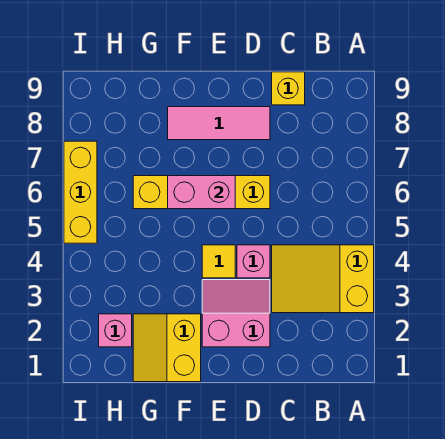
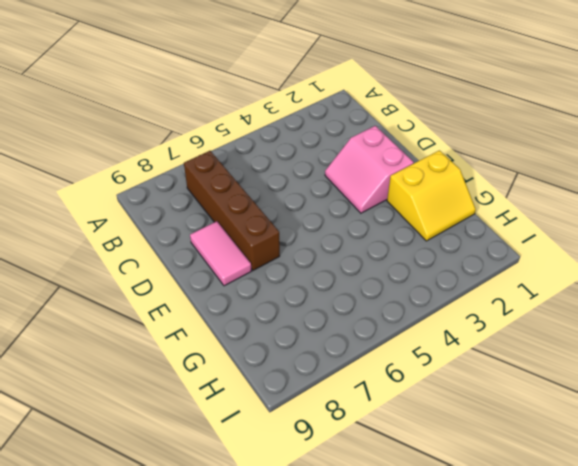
brown 1x4 brick [184,151,280,270] -> none
pink 1x2 tile [190,221,251,286] -> pink 1x3 tile [168,107,270,140]
none -> yellow 2x3 slope [272,245,374,313]
none -> yellow 1x1 brick [272,72,305,105]

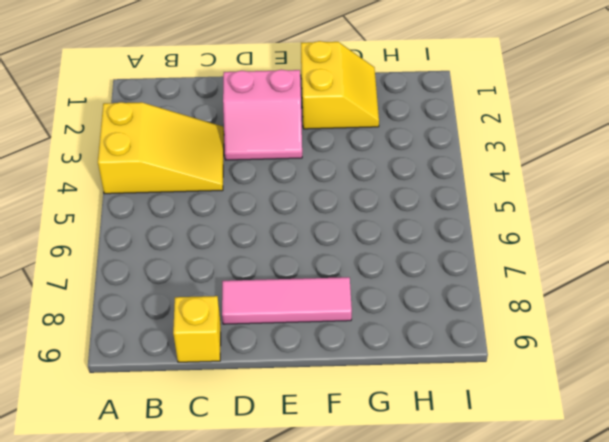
none -> pink 1x1 brick [237,245,270,278]
none -> yellow 1x4 brick [133,176,270,209]

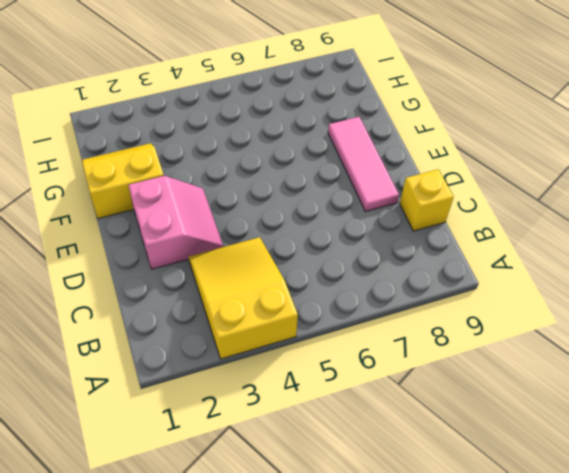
none -> pink 1x1 brick [237,245,270,278]
none -> yellow 1x4 brick [133,176,270,209]

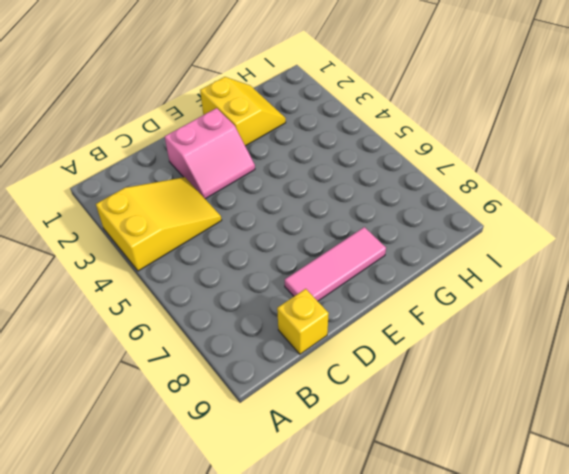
none -> pink 1x1 brick [237,245,270,278]
none -> yellow 1x4 brick [133,176,270,209]

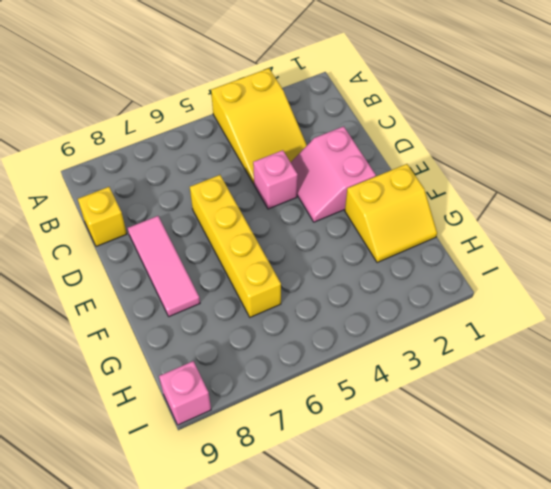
pink 1x1 brick [159,361,211,425] -> pink 1x1 brick moved to [99,314,132,347]
none -> yellow 1x1 tile [202,245,235,278]
none -> yellow 1x3 brick [64,141,97,243]

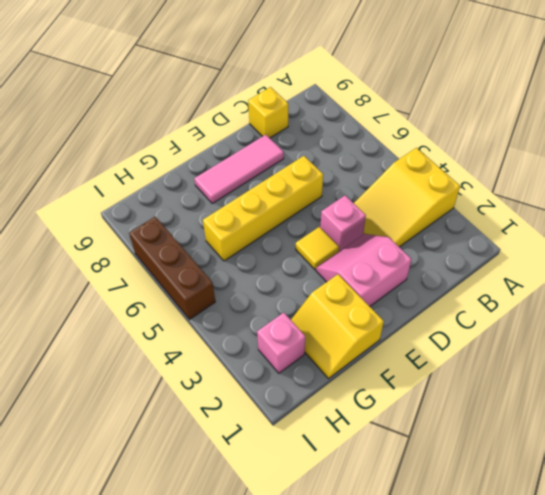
brown 1x3 brick [129,217,215,319] -> yellow 1x3 brick [64,141,97,243]
none -> pink 1x2 brick [168,176,235,209]

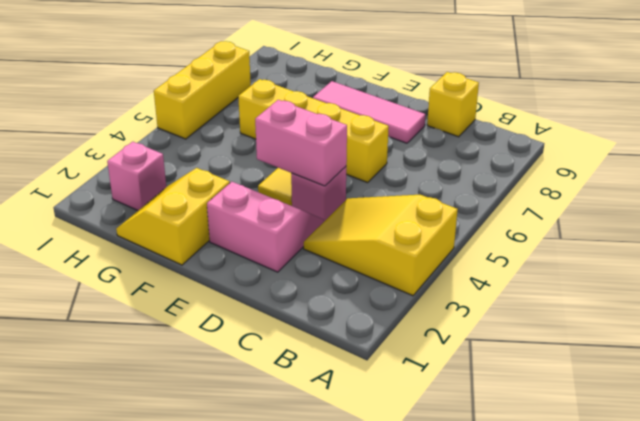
pink 1x2 brick [255,100,347,186] -> pink 1x2 brick moved to [168,176,235,209]

